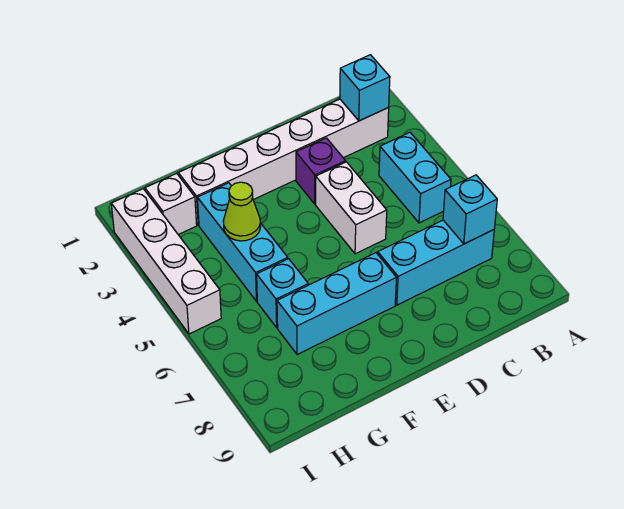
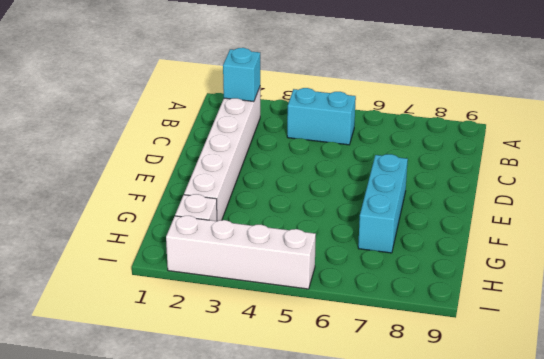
none -> cyan 1x3 brick [378,220,494,305]
none -> purple 1x1 brick [296,138,346,204]
none -> white 1x2 brick [316,162,387,254]

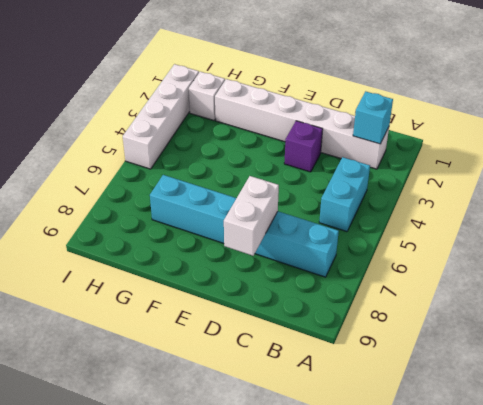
white 1x2 brick [224,176,279,256] -> white 1x2 brick moved to [316,162,387,254]
none -> cyan 1x3 brick [197,183,288,301]
none -> cyan 1x1 brick [257,259,308,327]
none -> cyan 1x1 brick [443,175,497,244]

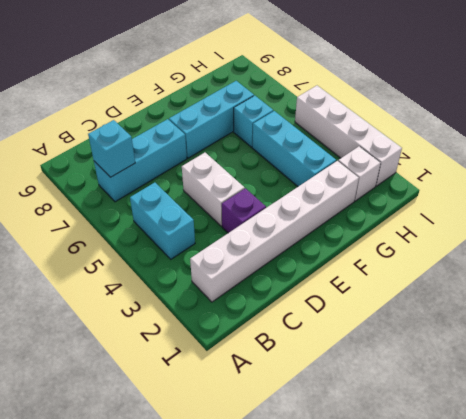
none -> cyan 1x1 brick [340,55,390,121]
none -> lime 1x1 cone [223,182,261,241]

